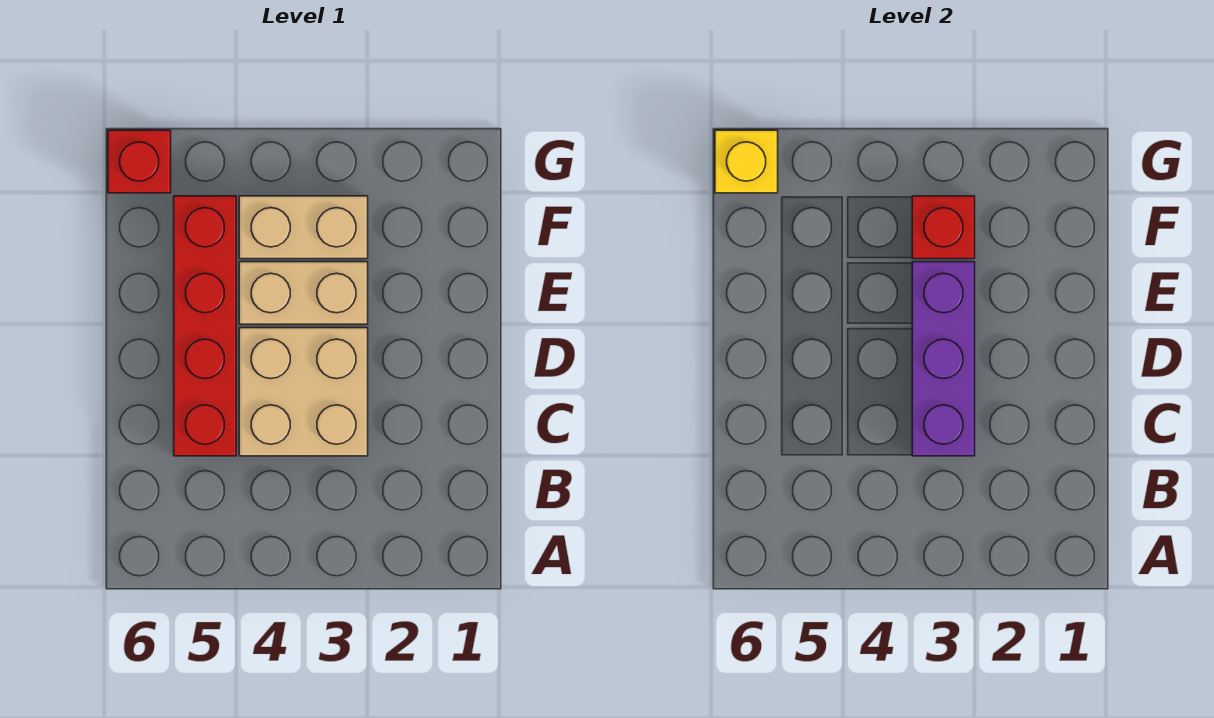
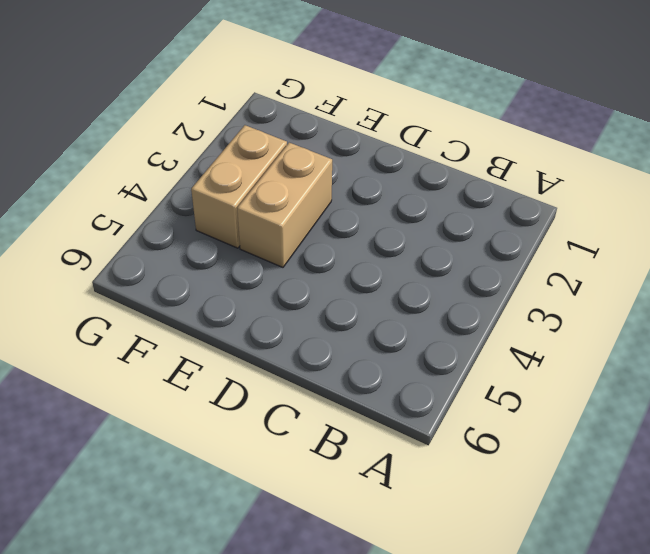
none -> tan 2x2 brick [239,328,368,456]
none -> red 1x4 brick [174,196,236,456]

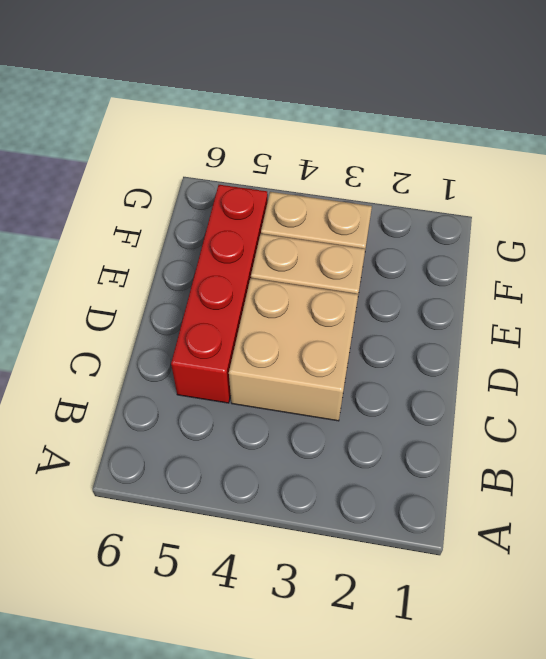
none -> red 1x1 brick [108,130,171,193]
none -> purple 1x3 brick [912,262,975,456]

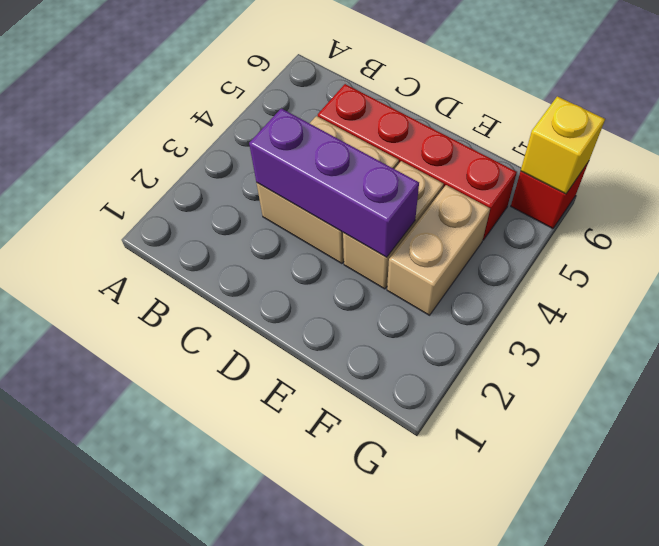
none -> red 1x1 brick [912,196,975,259]

